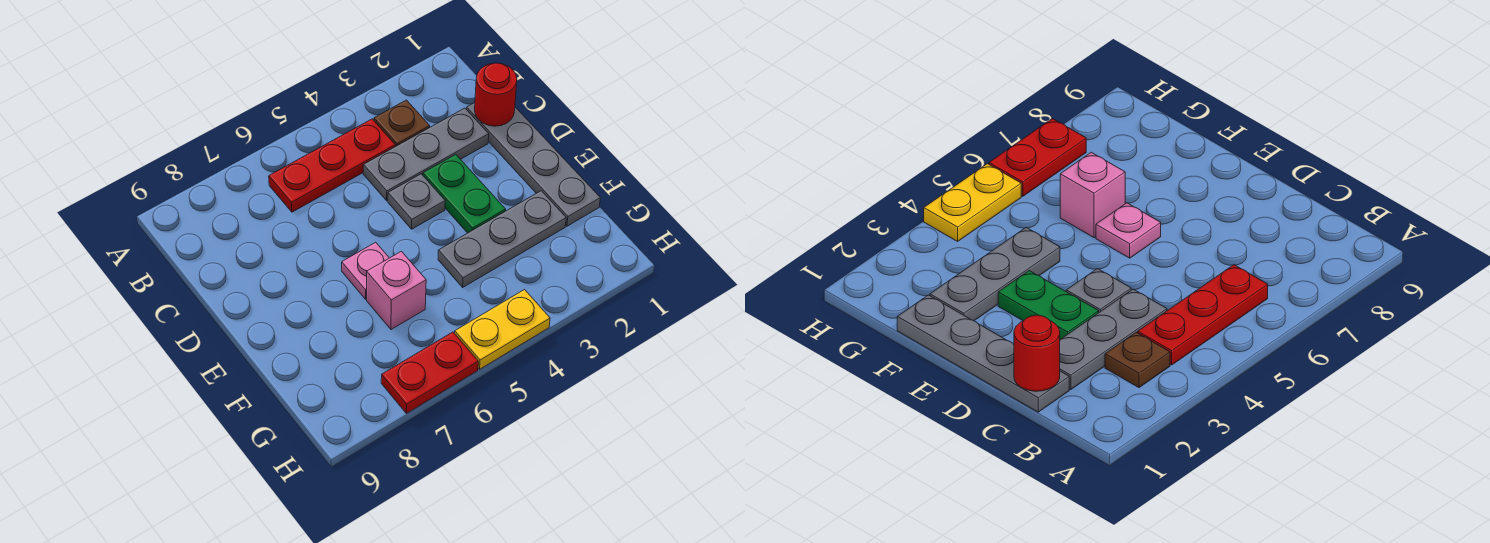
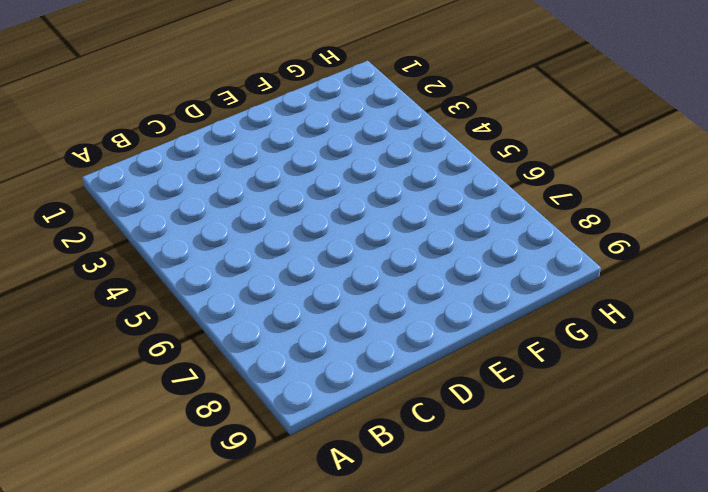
none -> brown 1x1 plate [374,100,430,146]
none -> red 1x3 plate [269,119,395,212]
none -> grey 1x4 plate [466,103,600,226]

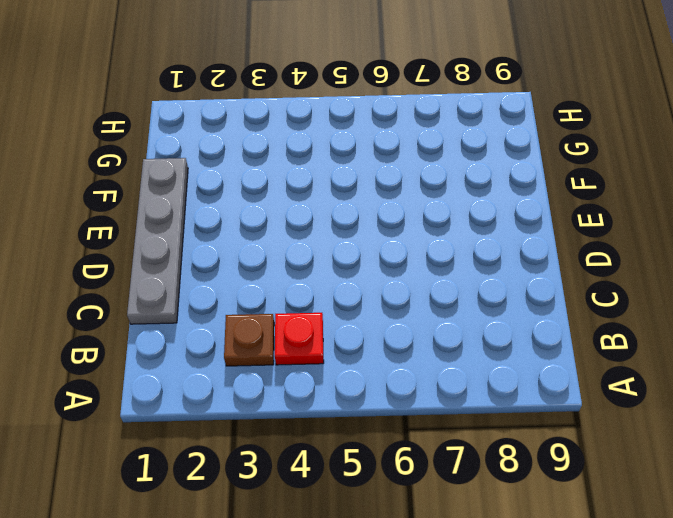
red 1x1 plate [275,313,324,365] -> red 1x3 plate [269,119,395,212]
none -> grey 1x3 plate [363,108,489,201]
none -> green 1x2 plate [423,154,506,233]
none -> grey 1x1 plate [388,174,445,229]

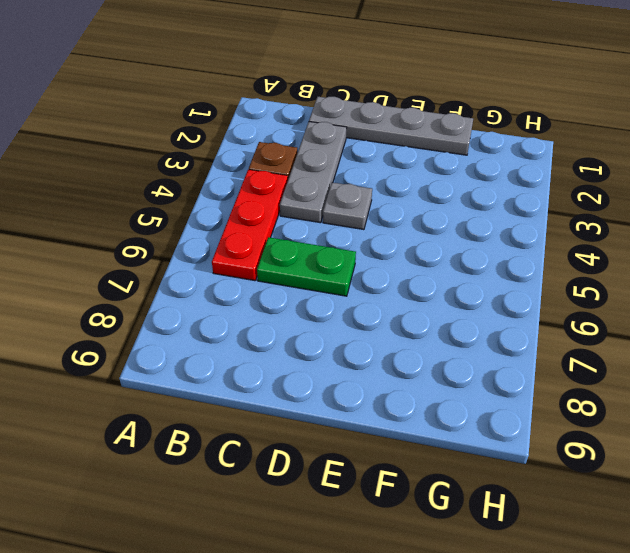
green 1x2 plate [257,237,356,296] -> green 1x2 plate moved to [423,154,506,233]
none -> pink 1x1 plate [342,242,389,299]
none -> grey 1x3 plate [438,191,566,287]
none -> pink 1x1 brick [367,251,426,329]

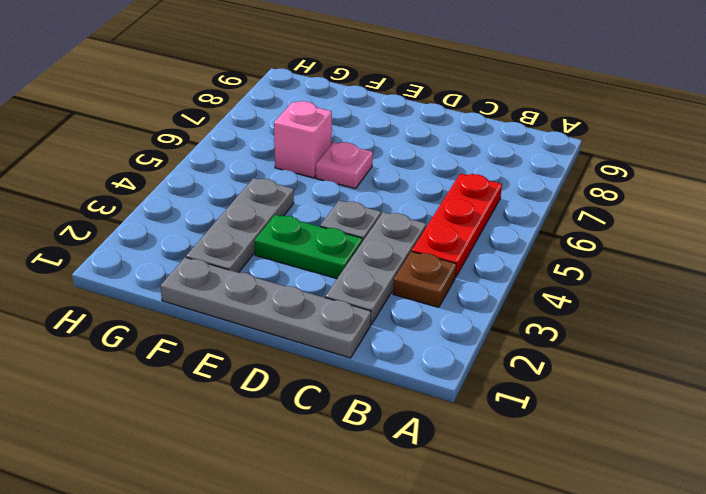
none -> yellow 1x2 plate [455,290,550,369]
none -> red 1x2 plate [381,332,478,413]
none -> red 1x1 round brick [475,63,517,126]

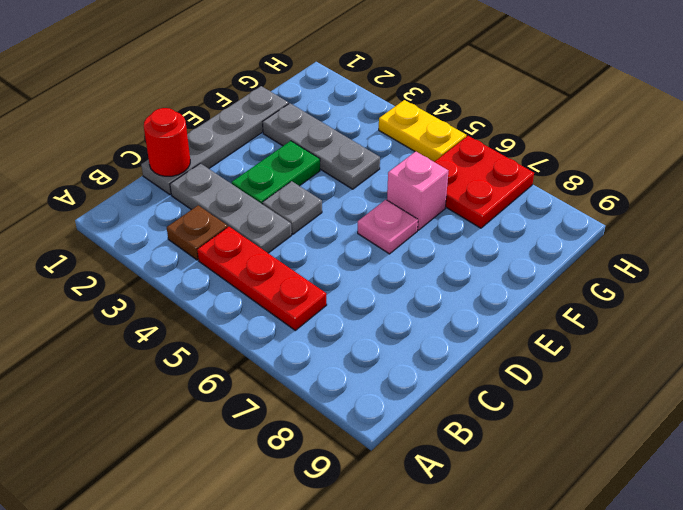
red 2x2 plate [435,136,534,228] -> red 1x2 plate [381,332,478,413]

